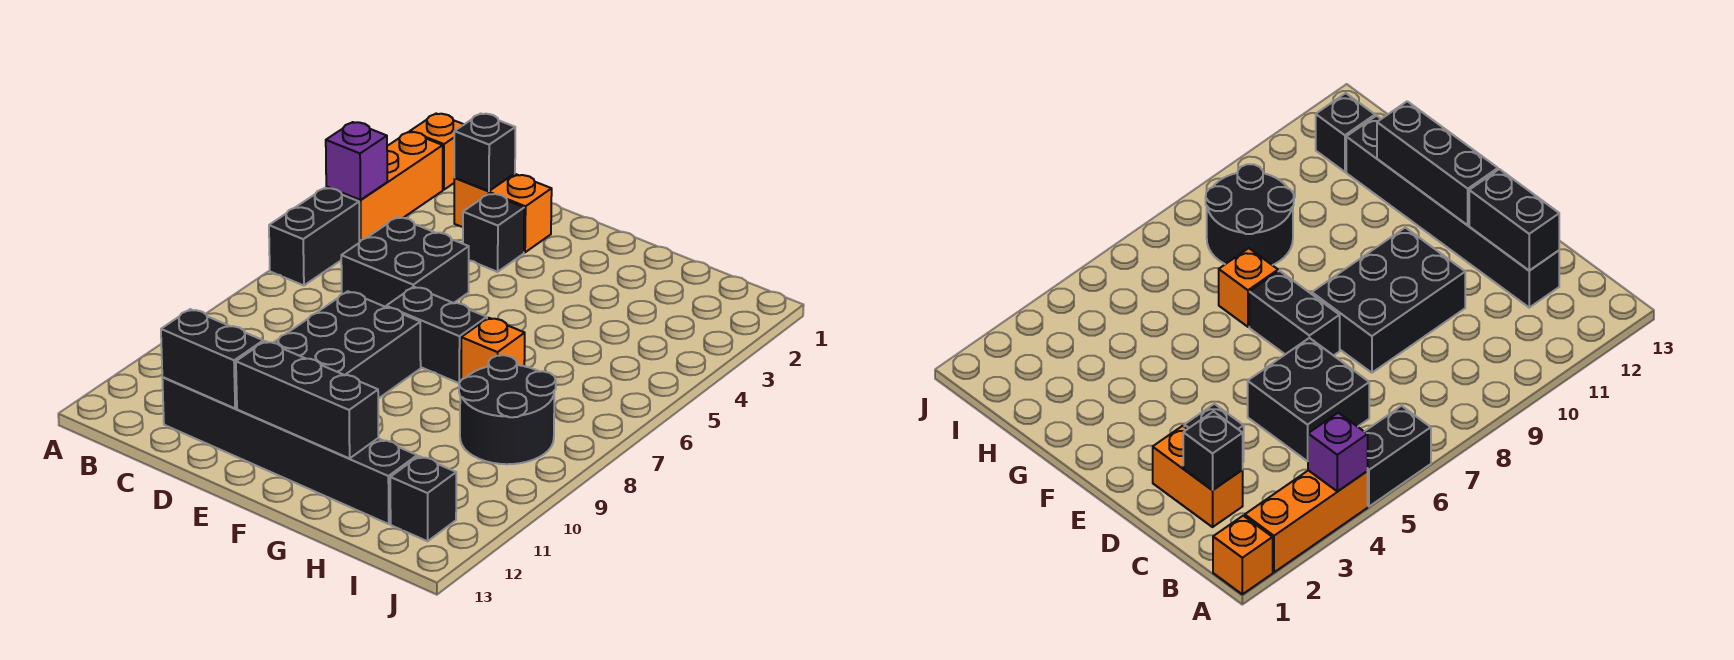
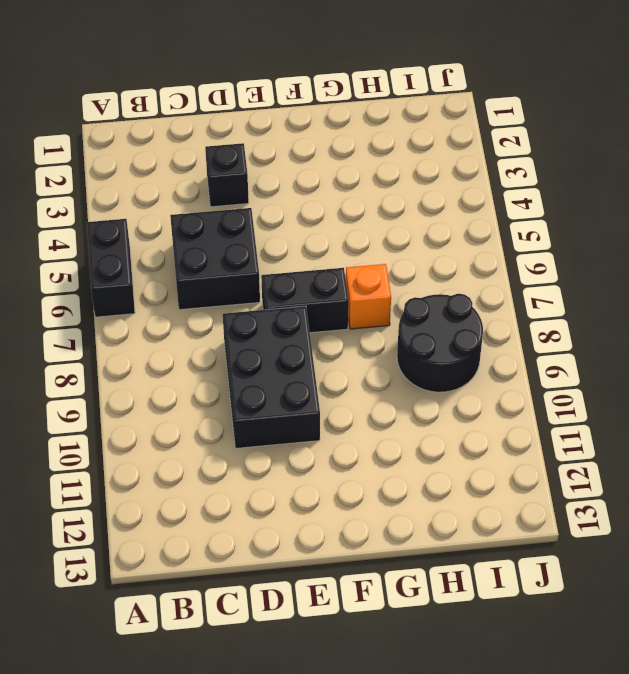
none -> orange 1x1 brick [410,114,464,190]
none -> orange 1x3 brick [326,132,443,242]
none -> orange 1x2 brick [454,174,552,252]

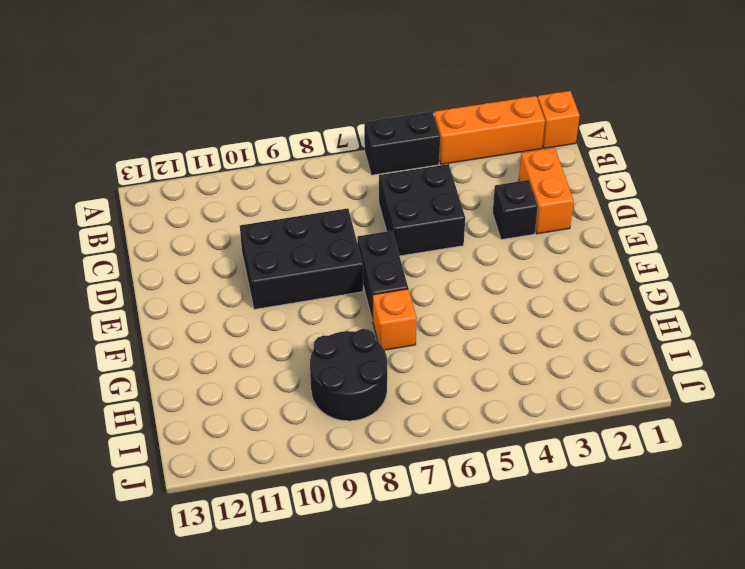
none -> black 1x6 brick [162,377,417,524]
none -> black 1x1 brick [390,456,456,541]
none -> purple 1x1 brick [326,122,387,200]

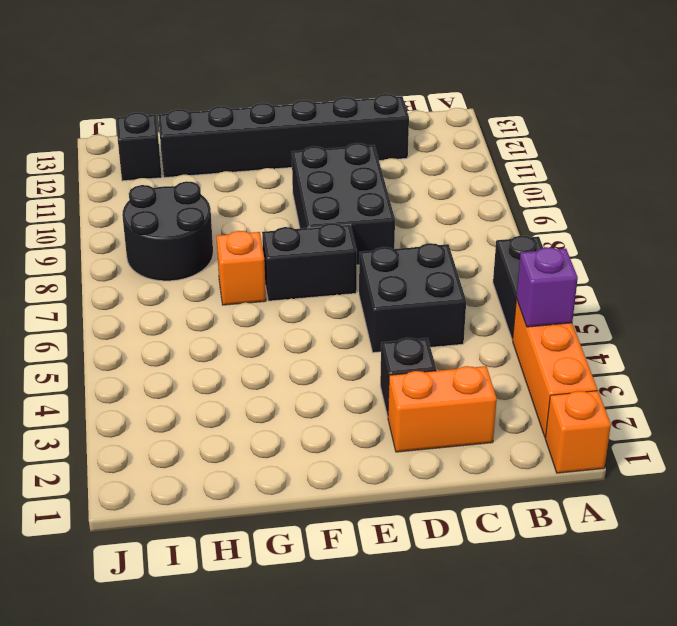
none -> black 1x1 brick [454,114,515,191]
none -> black 1x2 brick [161,309,263,408]
none -> black 1x3 brick [236,341,378,458]

